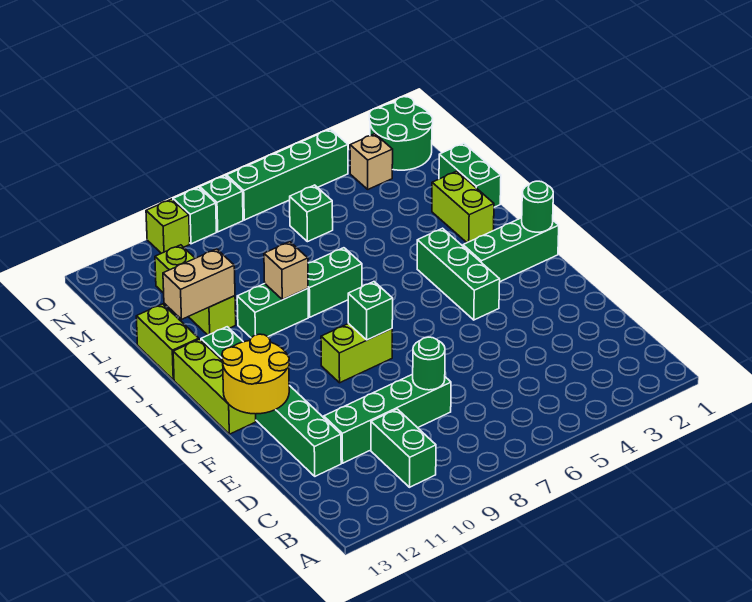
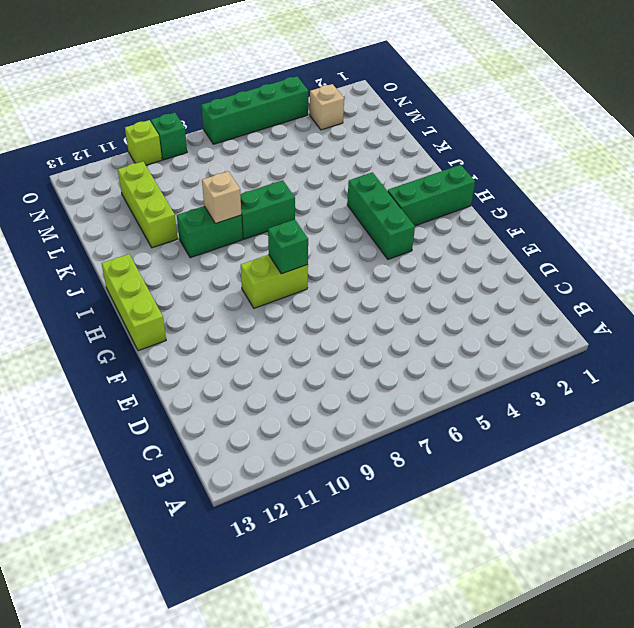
none -> green 1x2 brick [371,409,436,487]
none -> green 1x4 brick [324,374,451,463]
none -> green 1x6 brick [201,327,341,476]

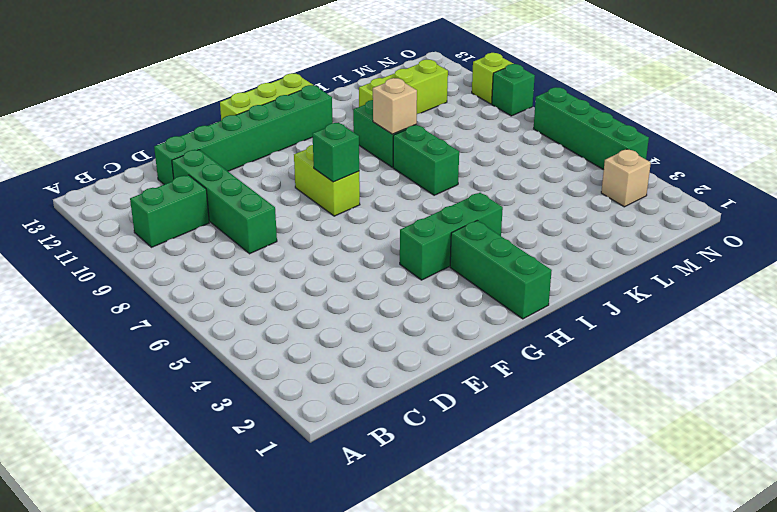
none -> lime 1x2 brick [432,171,494,243]
none -> lime 1x2 brick [136,304,199,380]
none -> green 1x2 brick [439,143,501,207]

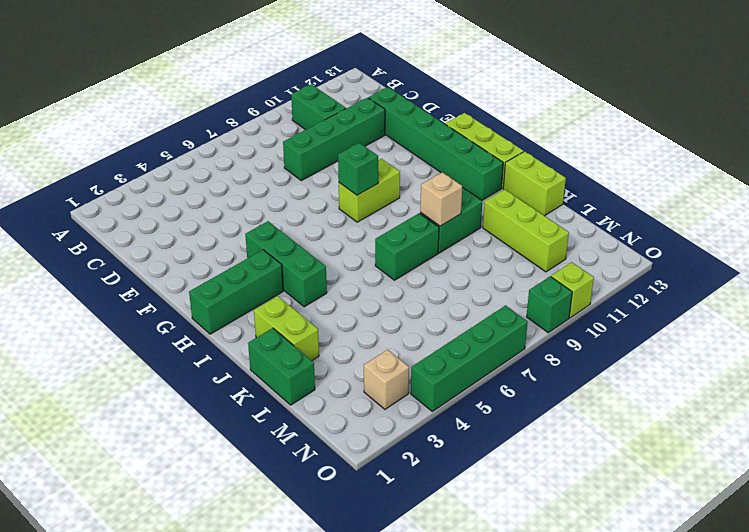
none -> green 1x1 brick [290,185,333,242]
none -> green 2x2 round brick [369,97,433,170]
none -> green 1x1 brick [200,176,243,232]

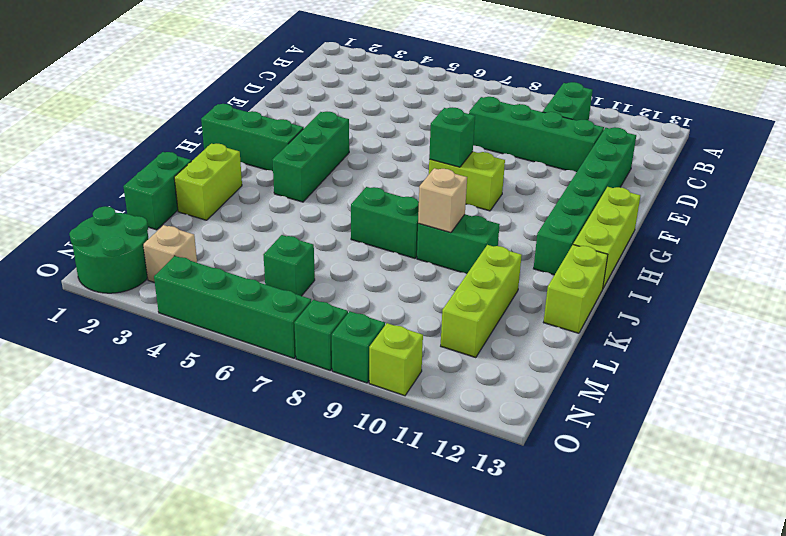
none -> green 1x1 round brick [413,337,445,390]
none -> yellow 2x2 round brick [222,334,289,414]
none -> green 1x1 round brick [522,181,553,232]

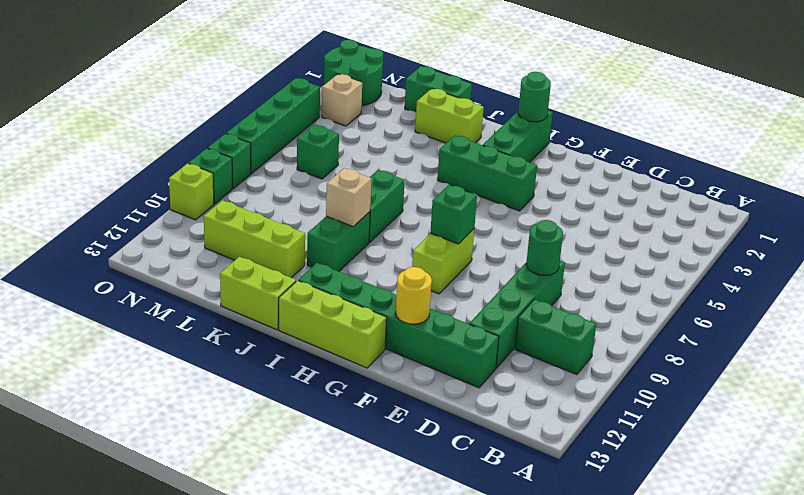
yellow 1x1 round brick [396,267,432,324] -> yellow 2x2 round brick [222,334,289,414]
none -> tan 1x2 brick [163,249,235,319]

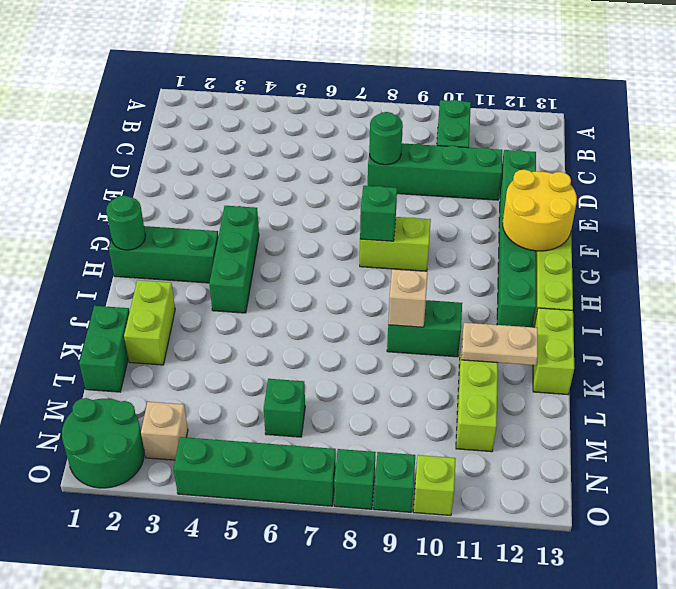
tan 1x2 plate [462,323,538,365] -> tan 1x2 brick [163,249,235,319]
none -> green 1x2 brick [308,248,362,317]

